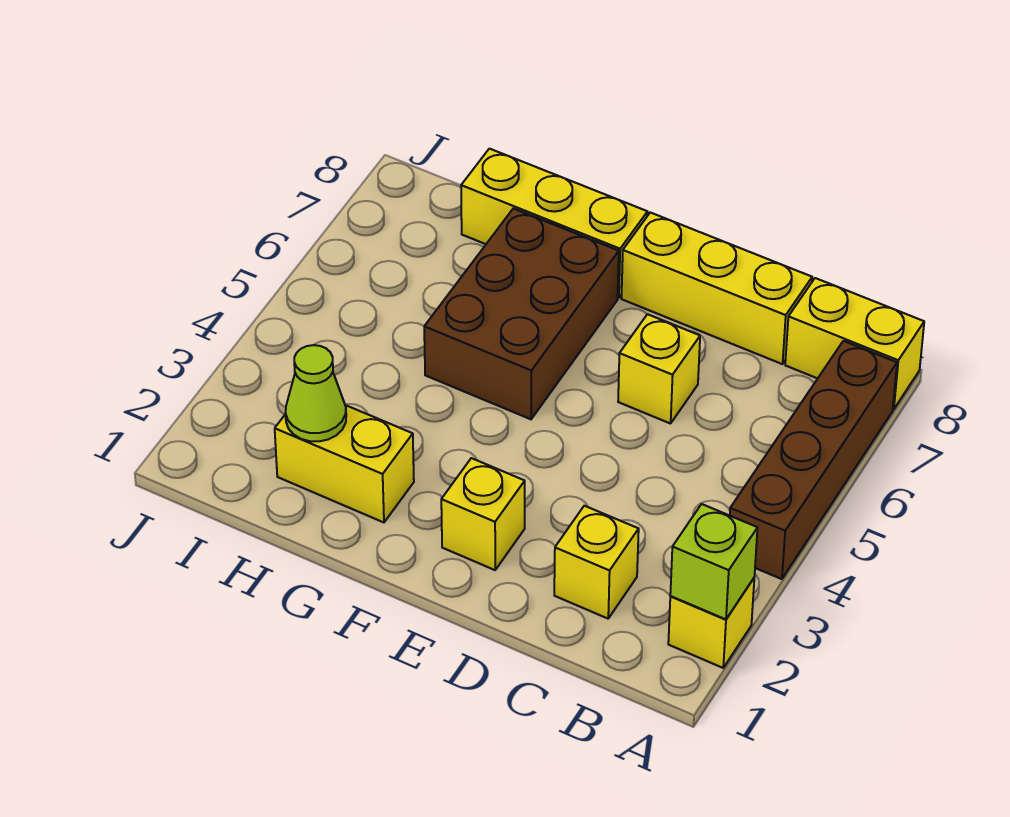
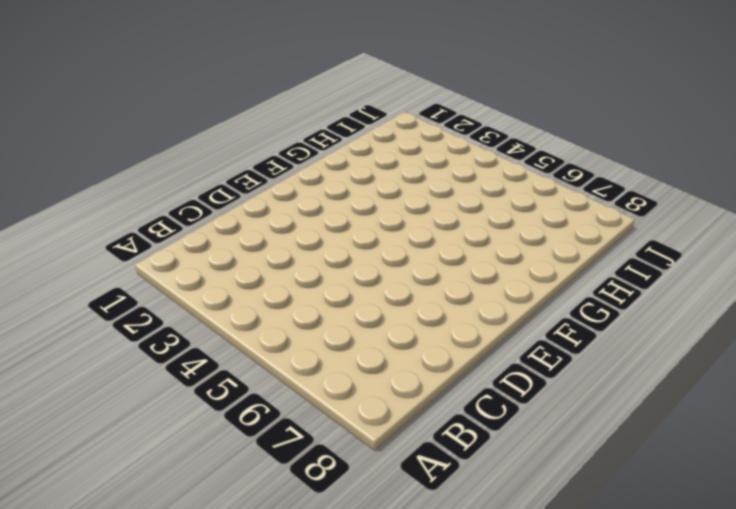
none -> yellow 1x1 brick [668,578,754,668]
none -> brown 1x4 brick [730,341,897,579]
none -> yellow 1x2 brick [785,278,924,409]

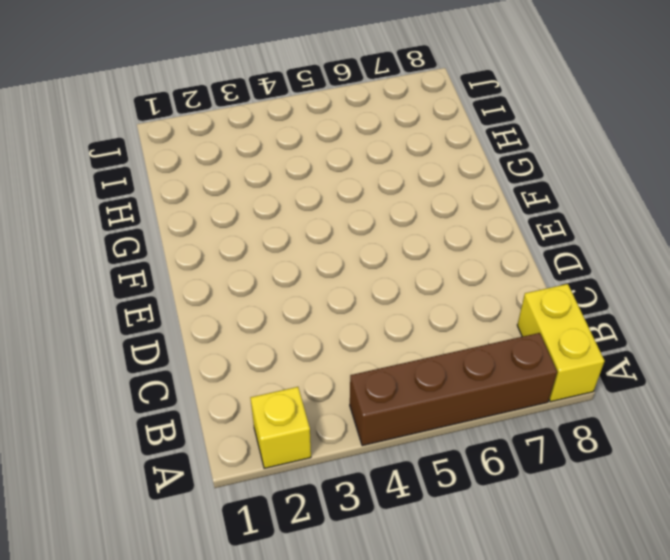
none -> yellow 1x1 brick [554,506,639,619]
none -> yellow 1x3 brick [622,213,812,364]
none -> yellow 1x1 brick [618,314,700,424]

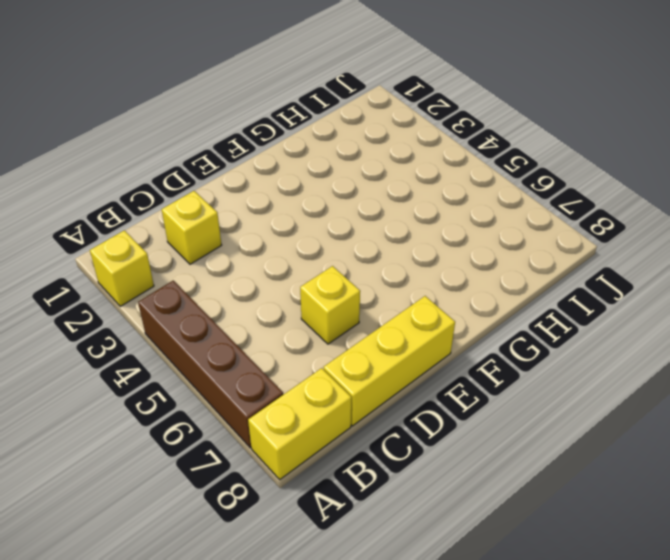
none -> yellow 1x1 brick [441,458,525,570]
none -> brown 2x3 brick [424,209,619,419]
none -> yellow 1x3 brick [461,149,648,298]

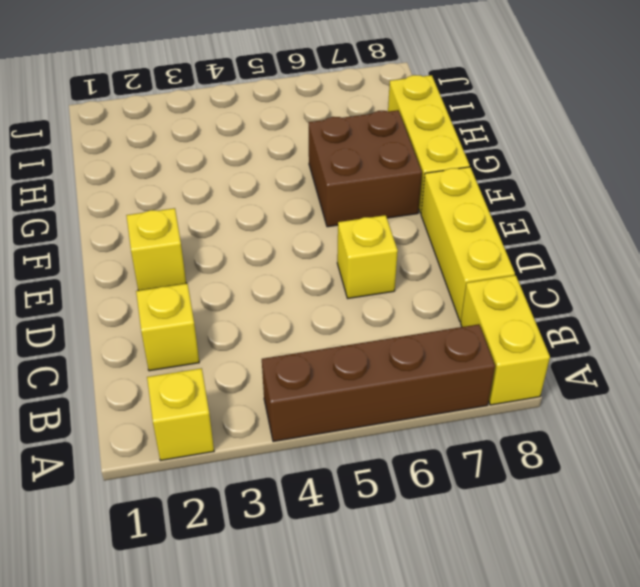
brown 2x2 brick [308,110,422,227] -> brown 2x3 brick [424,209,619,419]
none -> yellow 1x2 brick [275,405,414,522]
none -> lime 1x1 brick [670,504,757,619]
none -> lime 1x1 cone [286,345,346,441]

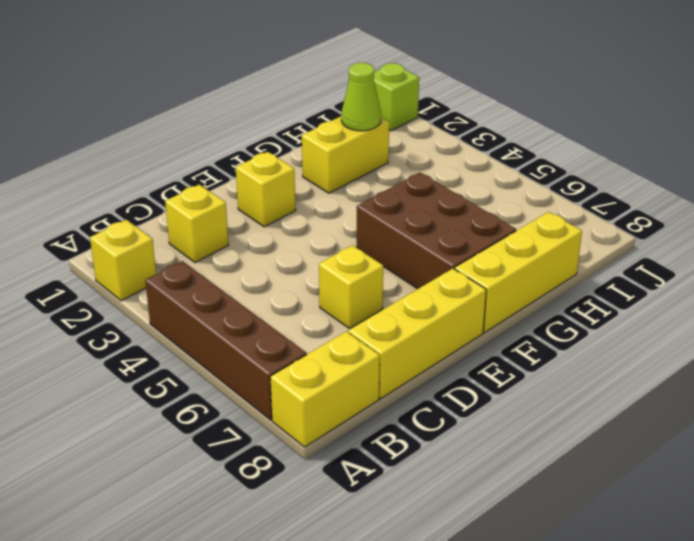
lime 1x1 brick [374,63,419,131] -> lime 1x1 brick moved to [670,504,757,619]

